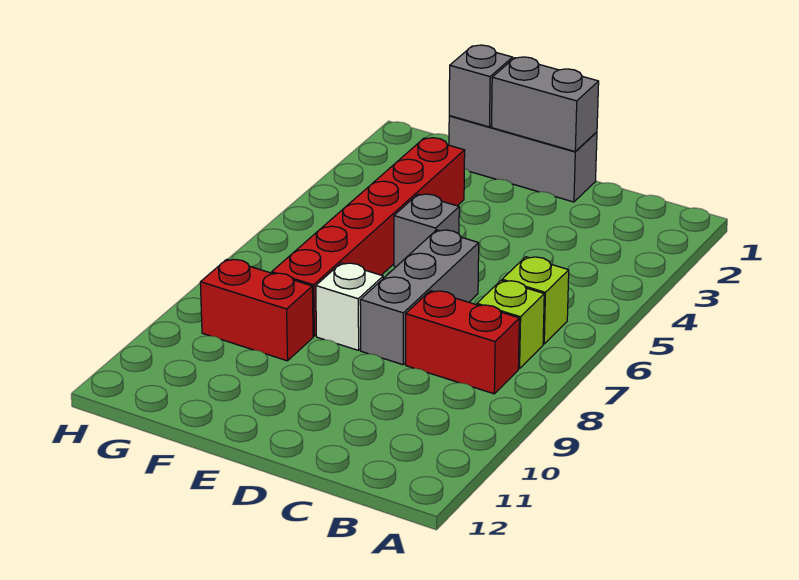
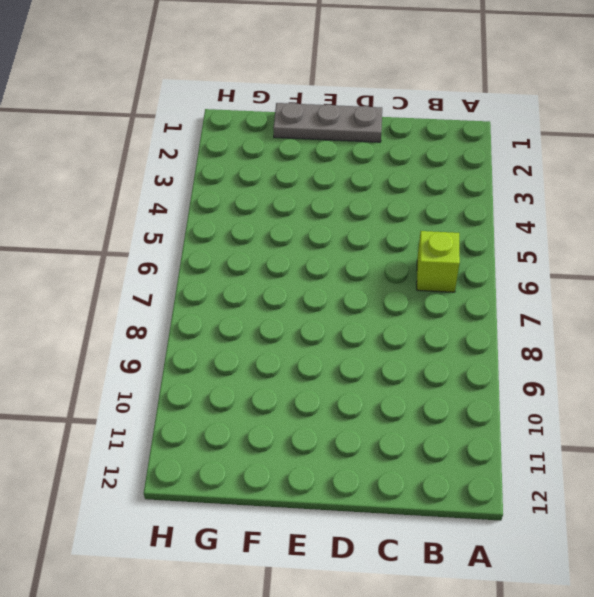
grey 1x3 plate [273,103,382,142] -> grey 1x3 brick [449,116,597,202]
none -> lime 1x1 brick [477,281,544,369]
none -> red 1x2 brick [406,291,519,394]

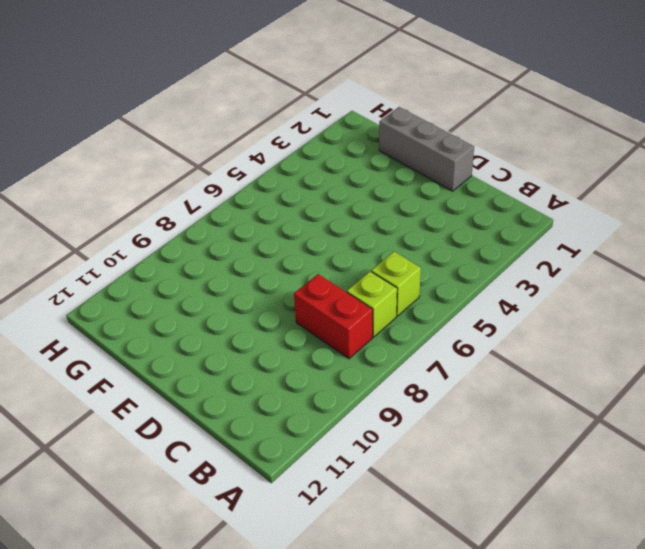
none -> grey 1x3 brick [360,230,479,365]
none -> grey 1x1 brick [394,194,459,267]

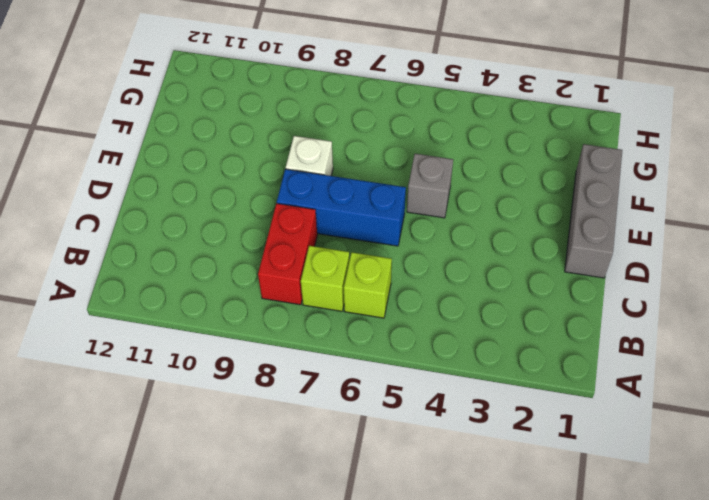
blue 1x3 brick [277,169,406,246] -> grey 1x3 brick [360,230,479,365]
none -> red 1x6 brick [272,138,465,336]
none -> red 1x2 brick [200,259,313,361]

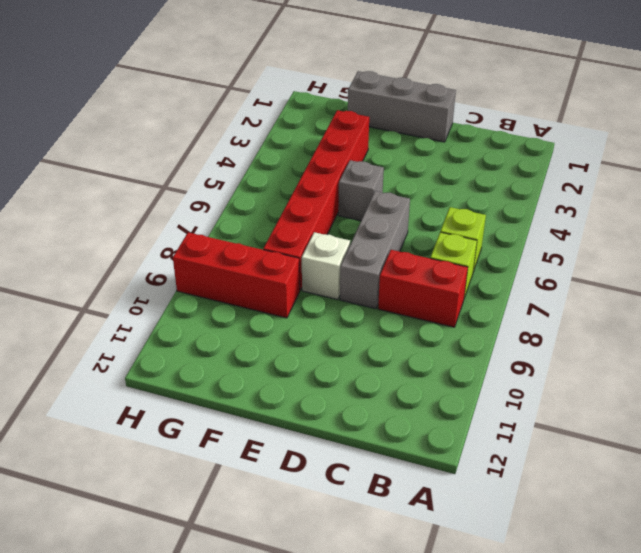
red 1x3 brick [173,232,300,318] -> red 1x2 brick [200,259,313,361]
none -> grey 1x2 brick [492,57,599,152]
none -> grey 1x1 brick [449,45,513,127]

